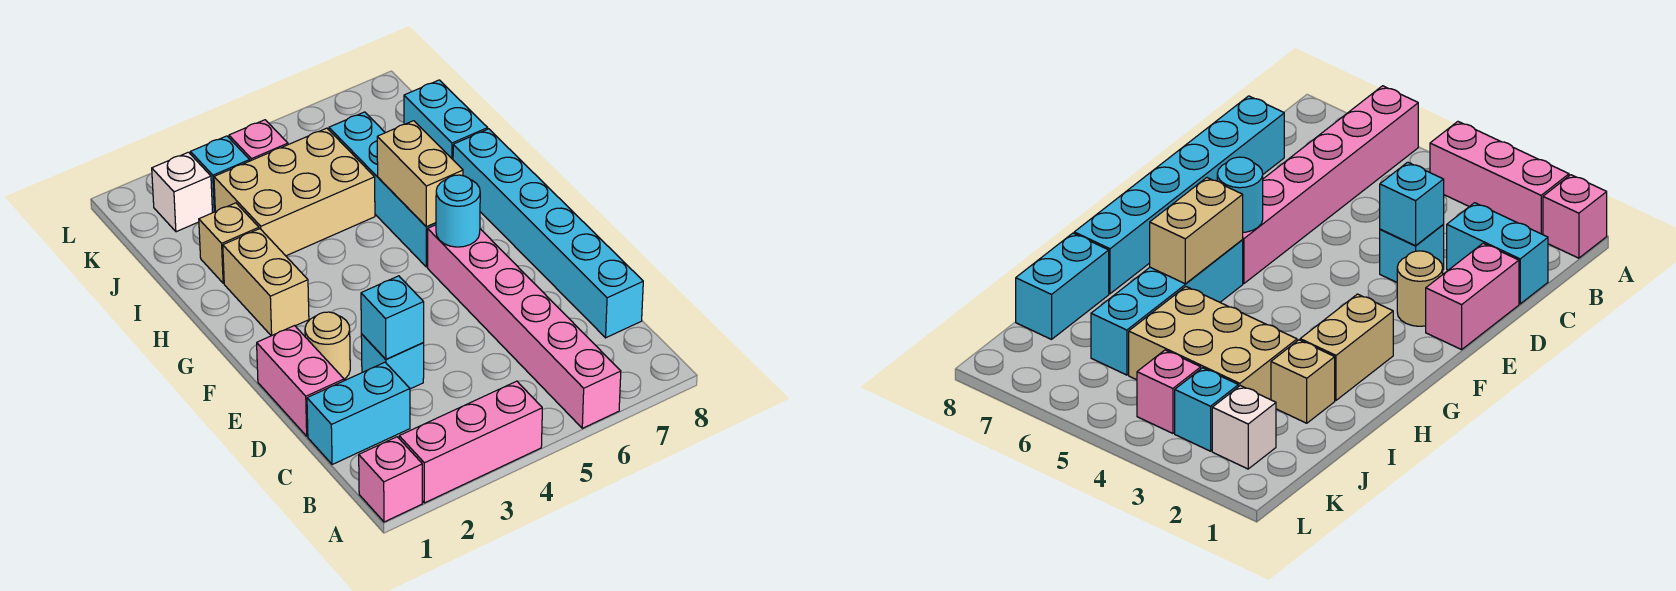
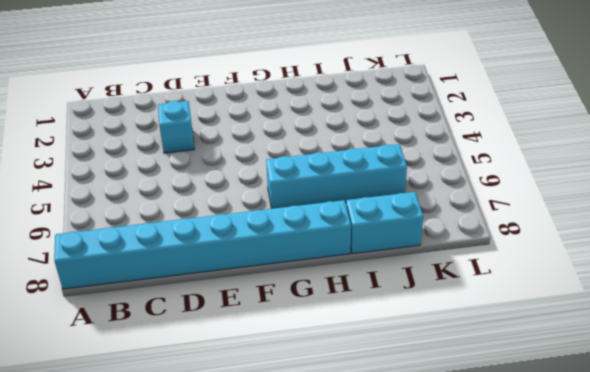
cyan 1x8 brick [54,200,351,289] -> cyan 1x6 brick [453,129,643,338]
none -> pink 1x1 brick [359,437,422,522]
none -> pink 1x3 brick [399,381,542,503]
none -> pink 1x6 brick [428,225,621,428]

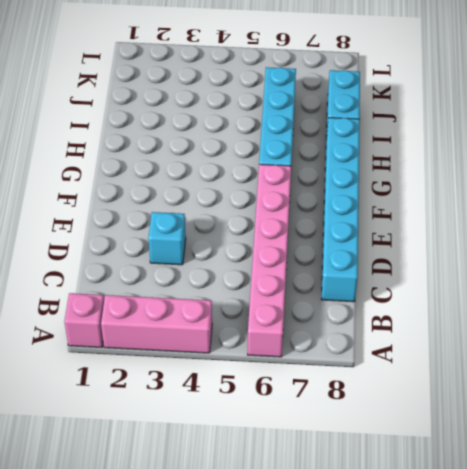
none -> cyan 1x2 brick [307,362,410,465]
none -> pink 1x2 brick [257,326,344,436]
none -> tan 1x1 round brick [305,312,350,379]

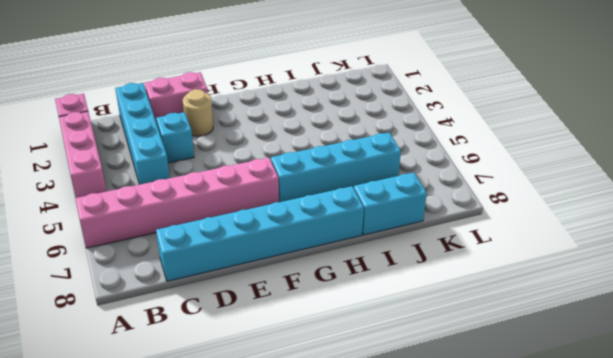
cyan 1x4 brick [115,83,170,185] -> cyan 1x2 brick [307,362,410,465]
none -> tan 1x2 brick [223,229,309,336]
none -> tan 1x1 brick [199,203,259,283]
none -> tan 2x3 brick [214,128,375,256]

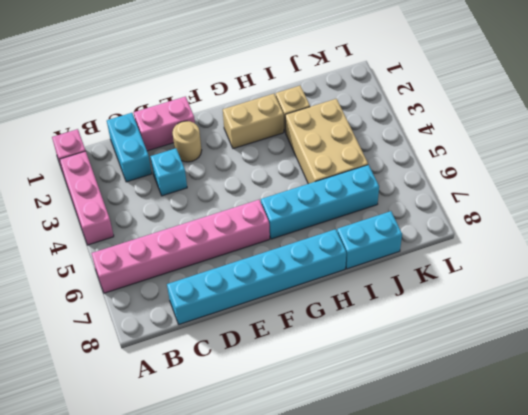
none -> white 1x1 brick [152,152,212,232]
none -> cyan 1x1 brick [190,136,250,213]
none -> pink 1x1 brick [229,120,288,161]

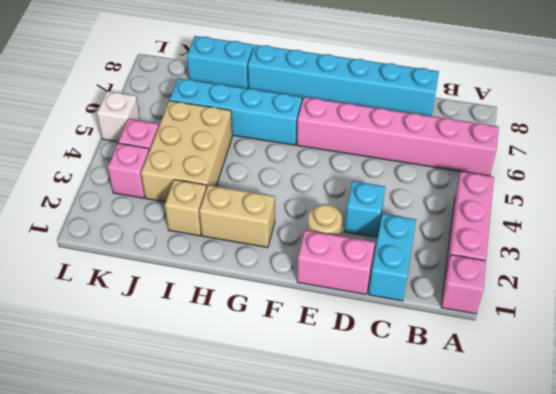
pink 1x1 brick [108,143,149,198] -> cyan 1x1 brick [190,136,250,213]
white 1x1 brick [97,91,140,142] -> white 1x1 brick moved to [152,152,212,232]
none -> cyan 1x1 brick [361,276,424,359]
none -> cyan 1x1 round brick [436,175,480,247]
none -> tan 1x2 brick [377,121,463,227]

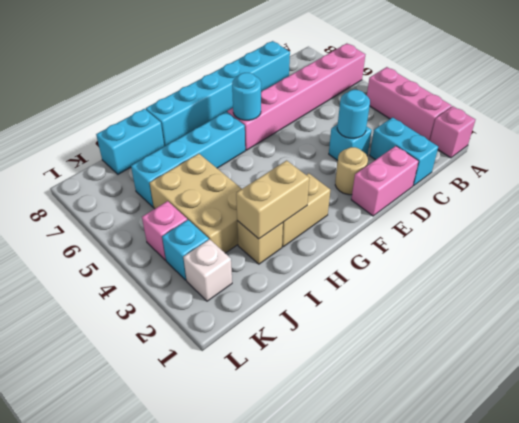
cyan 1x1 round brick [337,90,370,138] -> cyan 1x1 brick [361,276,424,359]
tan 1x2 brick [236,161,309,239] -> tan 1x2 brick moved to [377,121,463,227]

